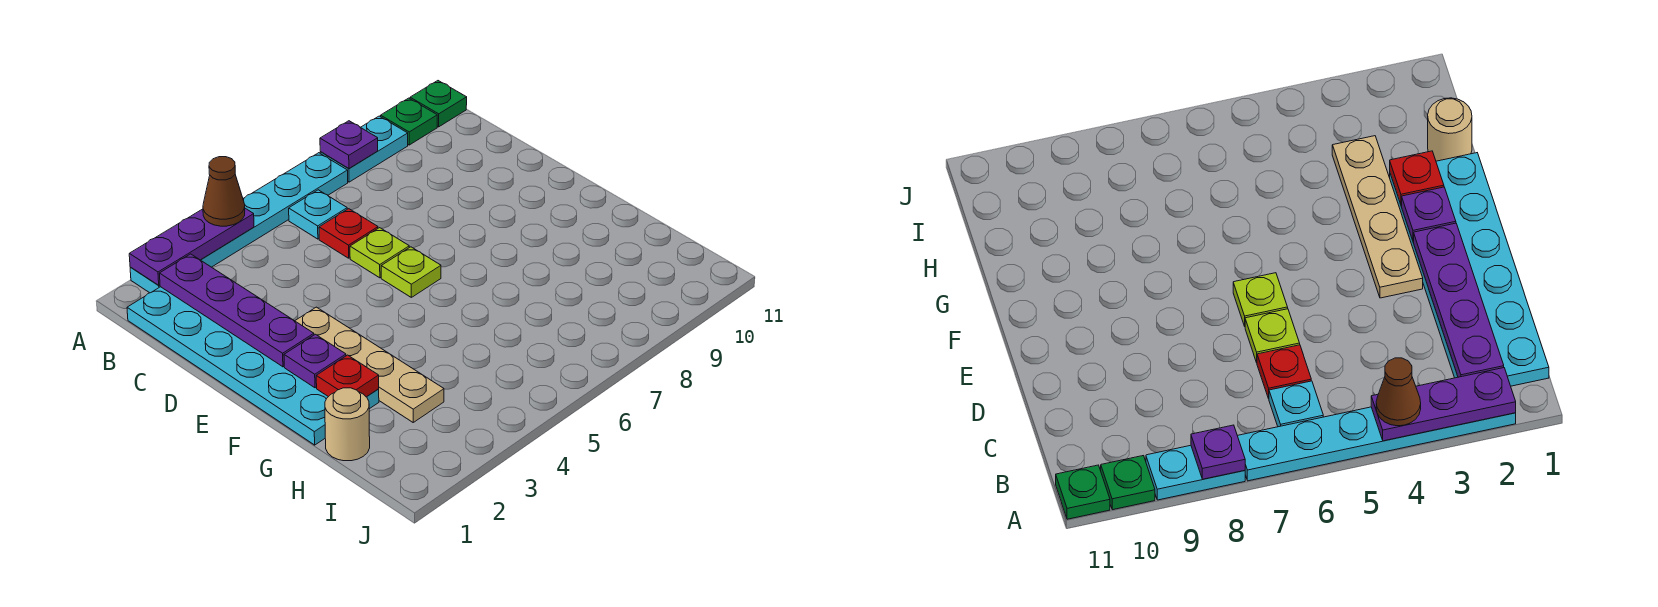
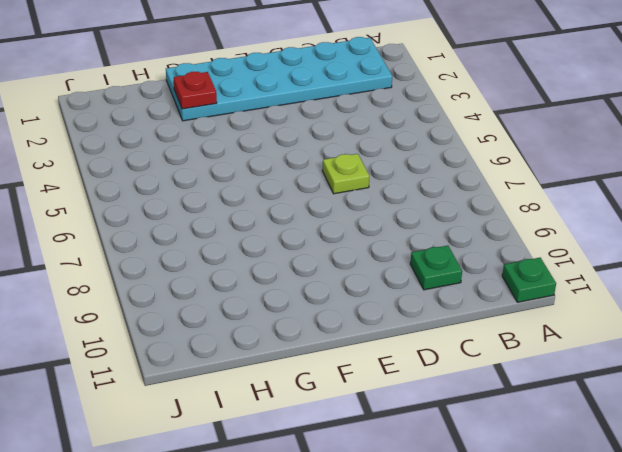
green 1x1 plate [410,246,462,290] -> green 1x1 plate moved to [381,98,437,145]
none -> cyan 1x6 plate [130,153,348,293]
none -> cyan 1x2 plate [320,116,408,182]
none -> cyan 1x1 plate [289,190,347,239]

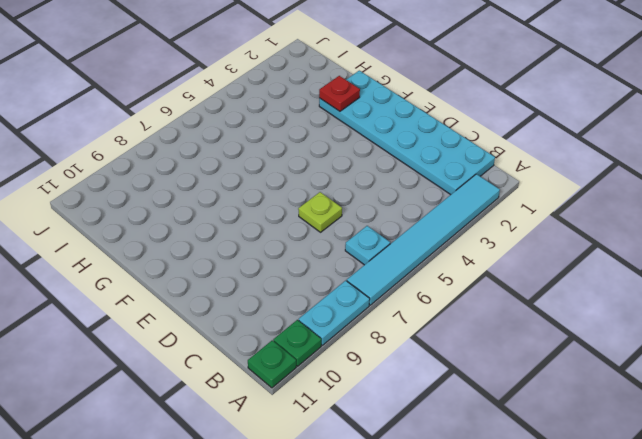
cyan 1x6 tile [347,174,500,305] -> cyan 1x6 plate [130,153,348,293]
none -> red 1x1 plate [319,209,378,258]
none -> tan 1x4 plate [295,307,444,422]
none -> lime 1x1 plate [381,247,441,297]

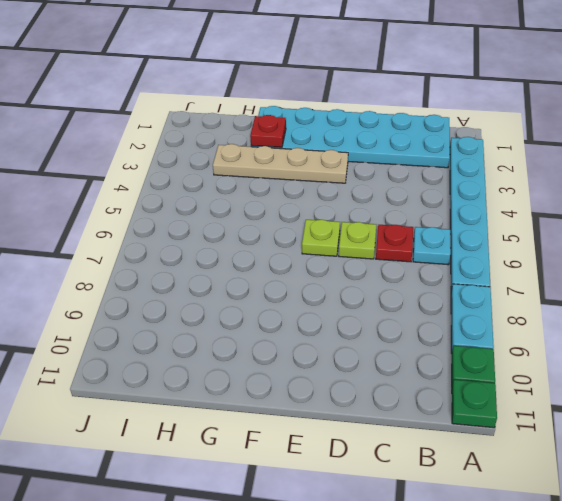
none -> tan 1x1 round brick [325,388,370,461]
none -> purple 1x3 plate [129,208,254,285]
none -> purple 1x1 plate [320,121,378,169]

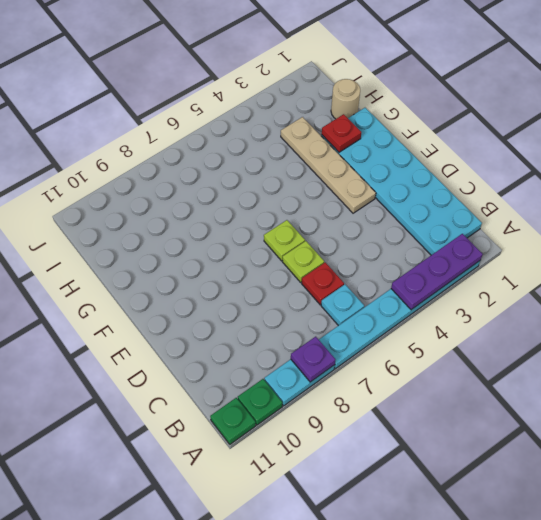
none -> purple 1x4 plate [159,254,314,367]
none -> purple 1x1 plate [284,334,346,388]
none -> brown 1x1 cone [203,157,245,226]

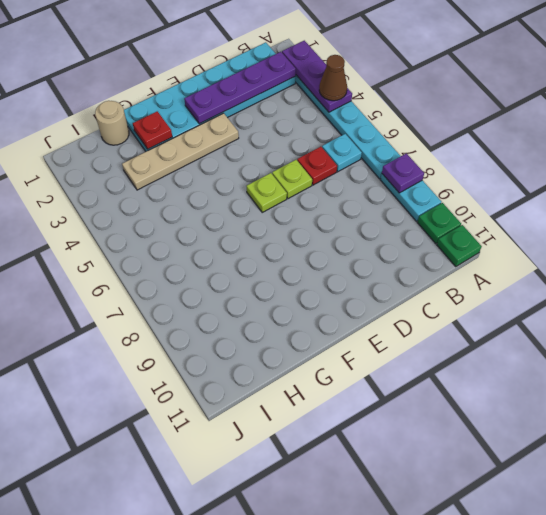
none -> purple 1x1 plate [284,334,346,388]

